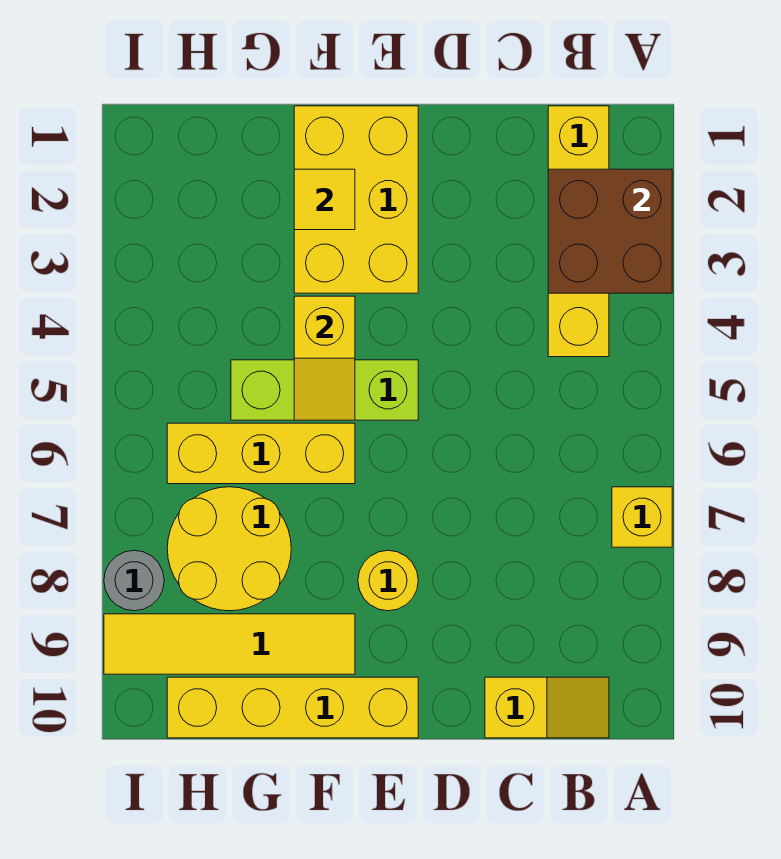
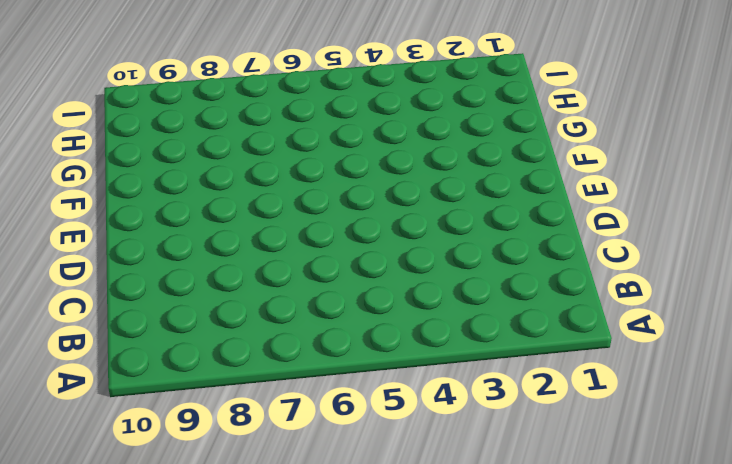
none -> yellow 1x1 brick [612,487,672,547]
none -> yellow 1x4 brick [548,106,609,357]
none -> yellow 1x2 slope [485,677,609,738]

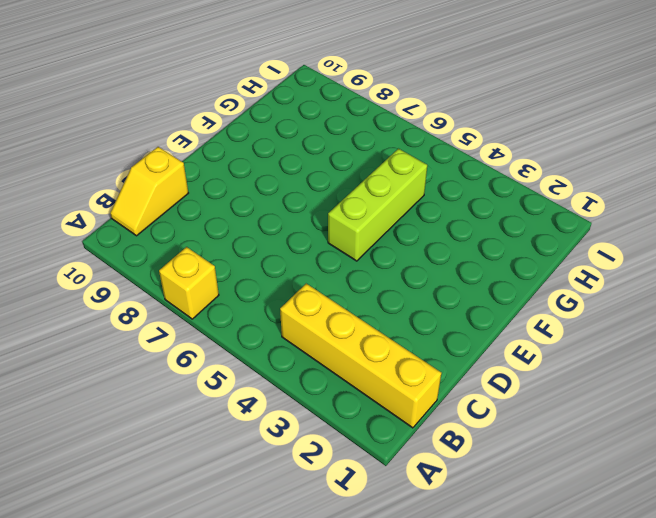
none -> yellow 2x3 brick [294,106,418,293]
none -> yellow 1x1 round brick [358,550,418,611]
none -> yellow 1x4 brick [167,677,418,738]

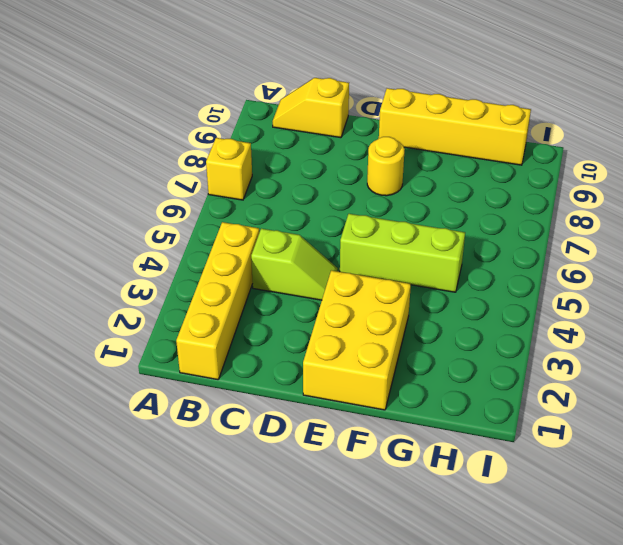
lime 1x2 slope [251,229,338,300] -> none
none -> yellow 1x3 brick [167,423,355,484]
none -> yellow 1x4 tile [104,614,355,674]
none -> yellow 2x2 round brick [167,487,291,611]

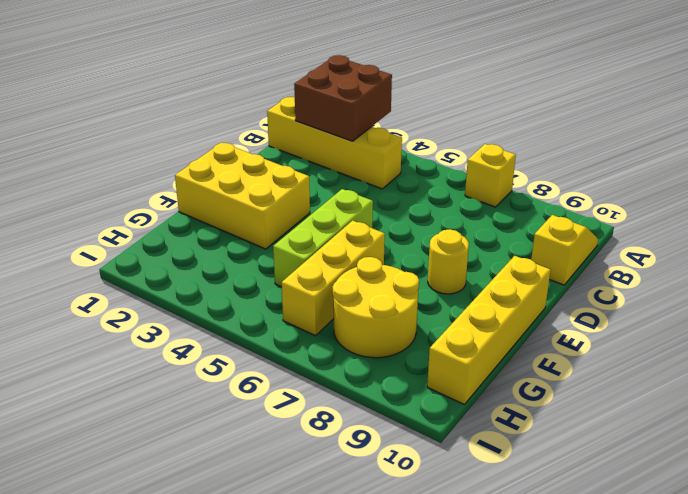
none -> yellow 1x4 tile [104,614,355,674]
none -> grey 1x1 round brick [104,550,164,611]
none -> yellow 1x1 tile [294,169,355,230]

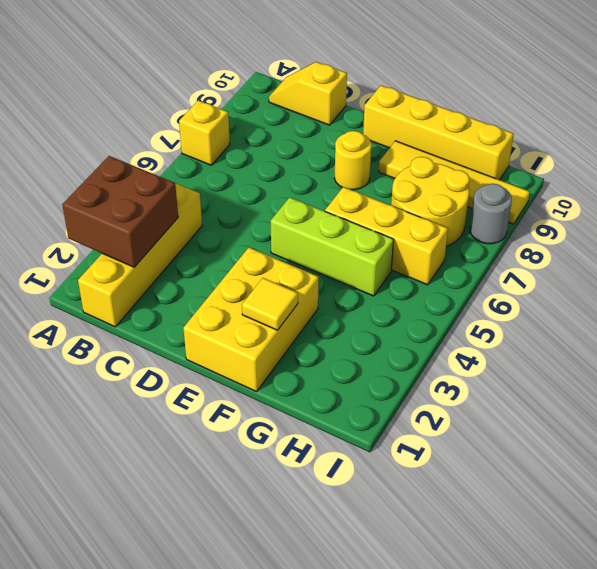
none -> yellow 1x2 slope [294,296,355,420]

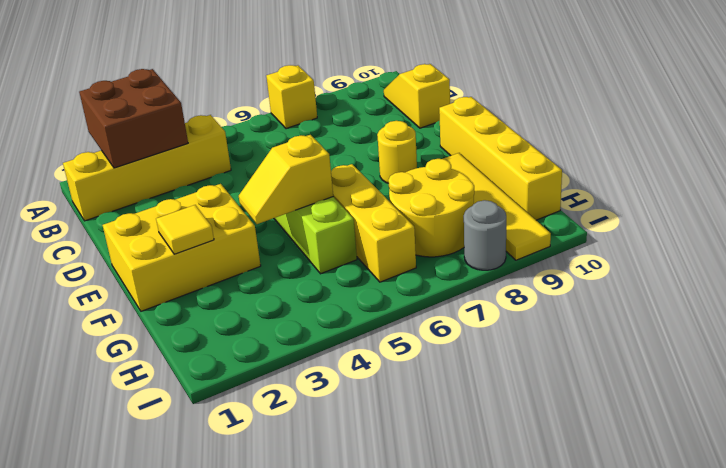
yellow 1x2 slope [239,135,333,224] -> yellow 1x2 slope turned to [294,296,355,420]

